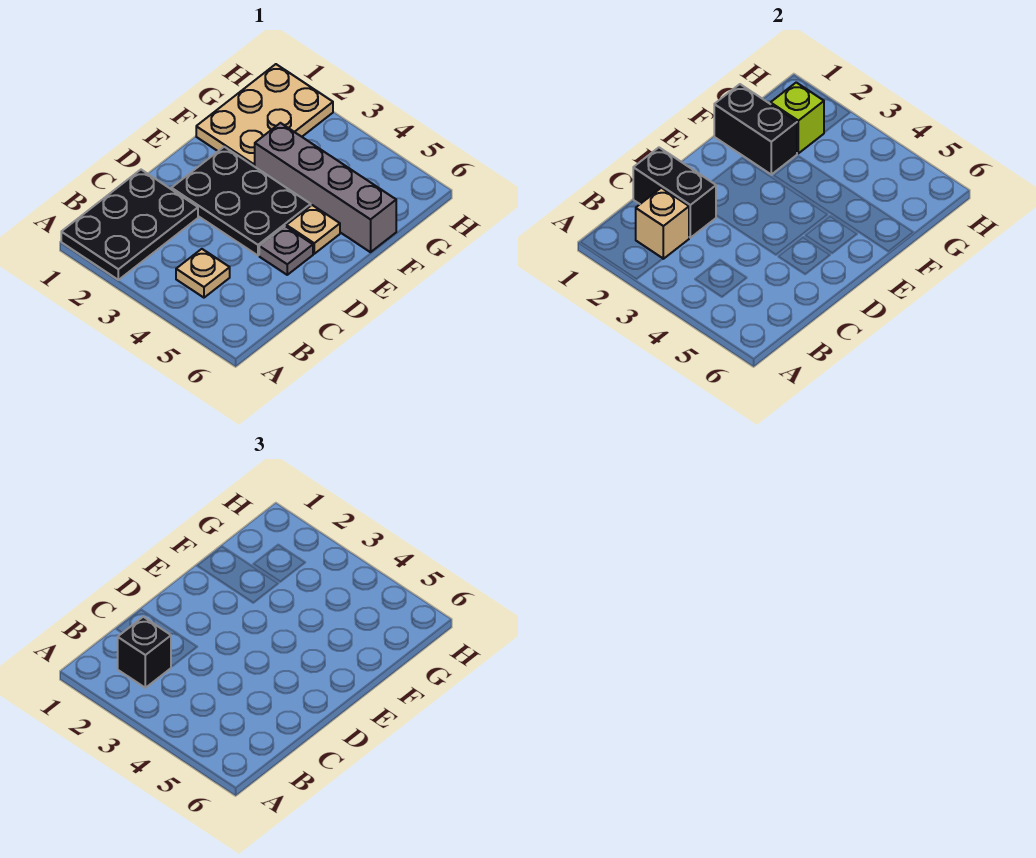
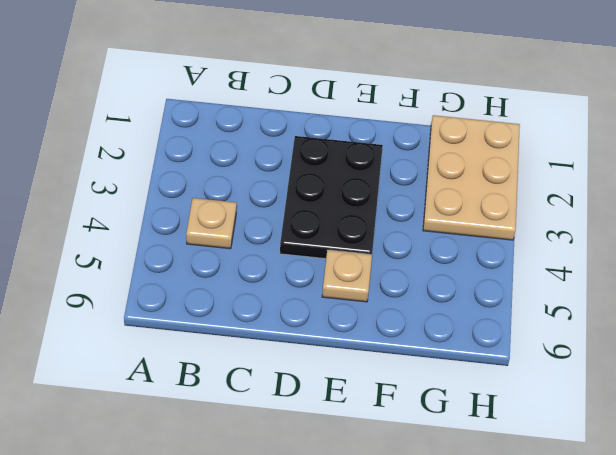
tan 2x3 plate [423,115,520,240] -> tan 2x3 plate turned to [196,64,333,167]
none -> black 2x3 plate [61,170,198,280]
none -> grey 1x1 plate [259,226,313,275]
none -> grey 1x4 brick [255,123,396,252]

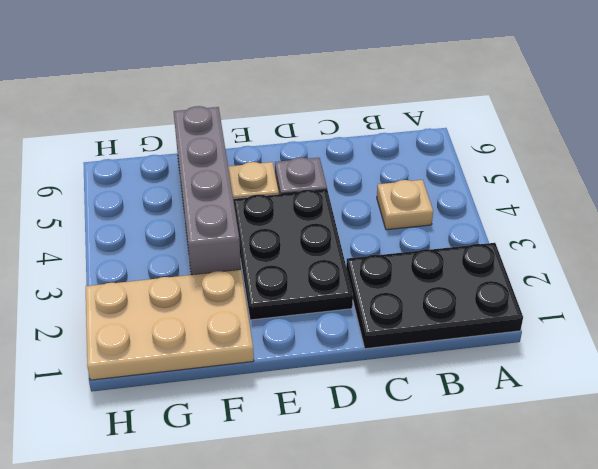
none -> tan 1x1 brick [636,188,689,259]
none -> black 1x2 brick [633,148,716,238]
none -> black 1x2 brick [714,84,797,174]

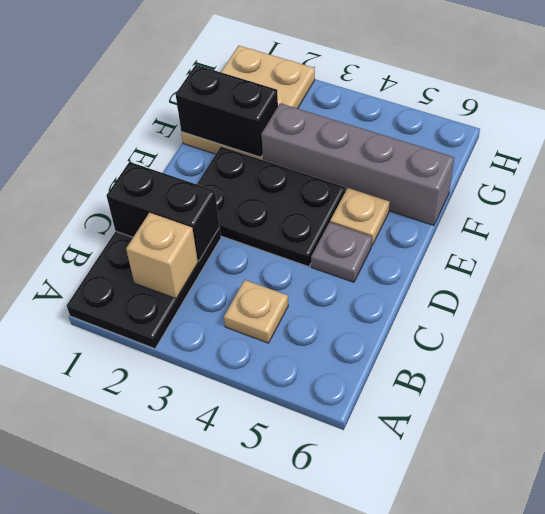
none -> lime 1x1 brick [771,82,824,153]
none -> black 1x1 brick [118,617,171,688]

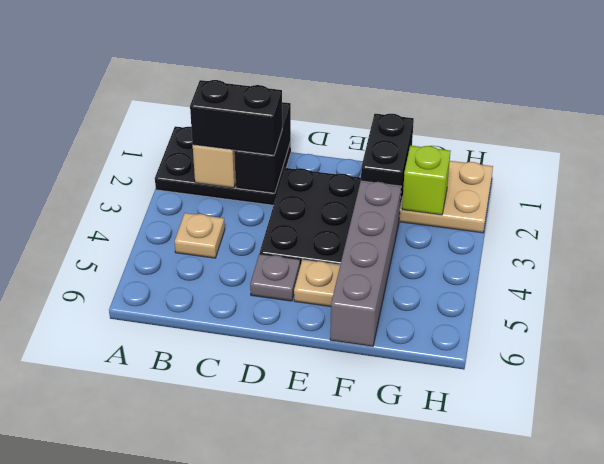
black 1x2 brick [190,80,282,155] -> black 1x1 brick [118,617,171,688]

